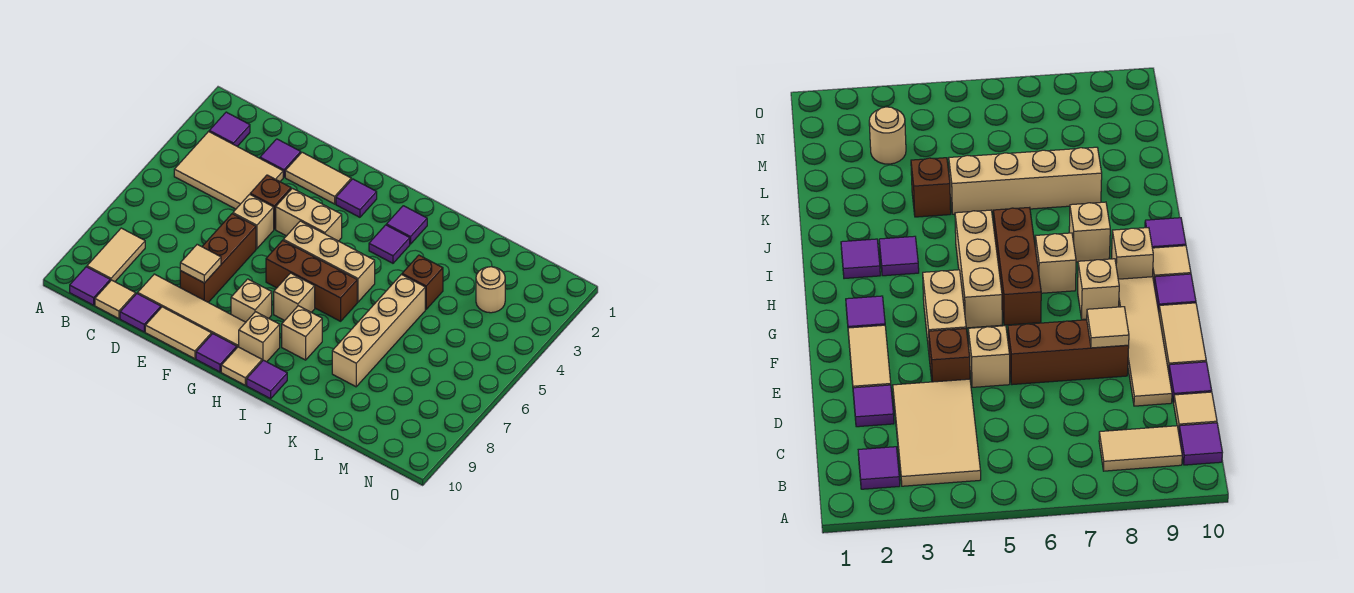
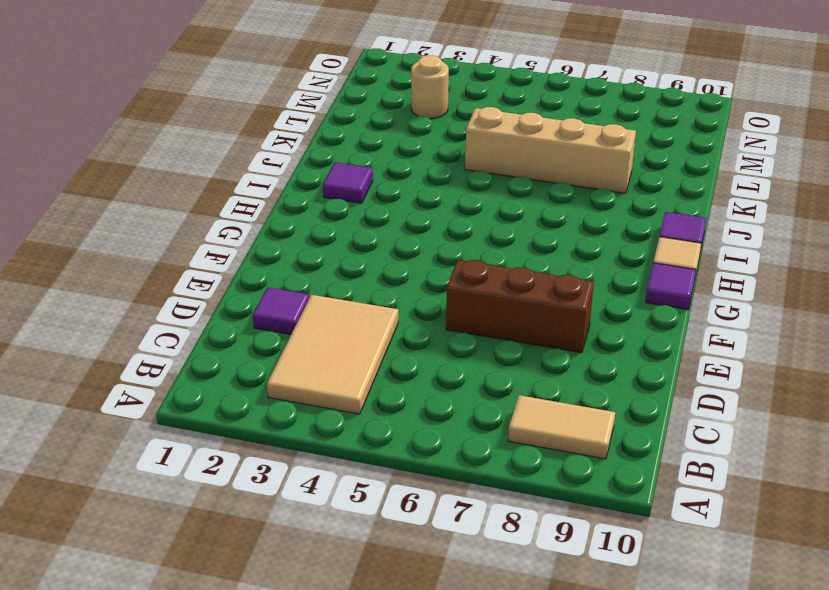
none -> purple 1x1 tile [209,112,250,146]
none -> purple 1x1 tile [70,267,110,305]
none -> tan 1x1 tile [95,280,136,319]
none -> tan 1x4 tile [138,274,246,347]

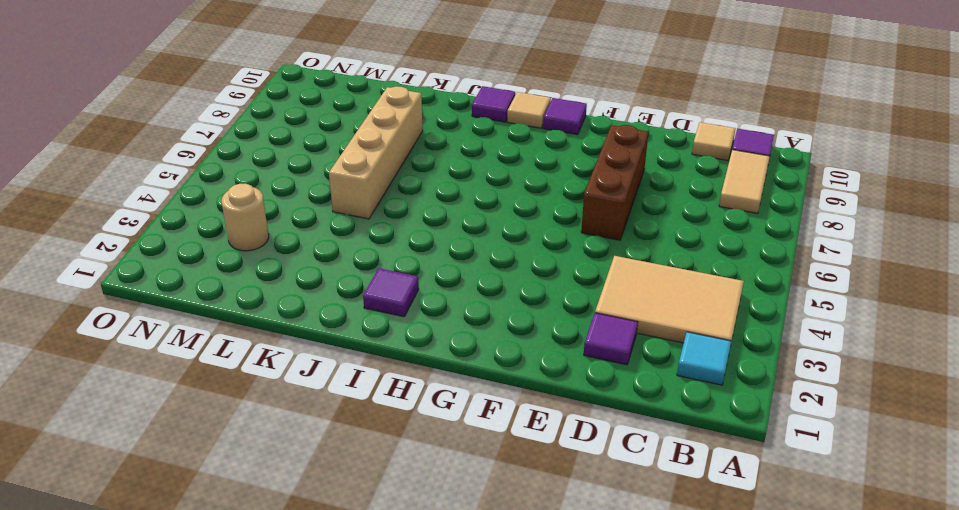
cyan 1x1 tile [677,332,731,385] -> purple 1x1 tile [209,112,250,146]
none -> tan 1x4 tile [138,274,246,347]
none -> purple 1x1 tile [120,294,161,332]
none -> tan 1x2 tile [285,152,351,204]
none -> brown 1x1 brick [250,175,291,229]

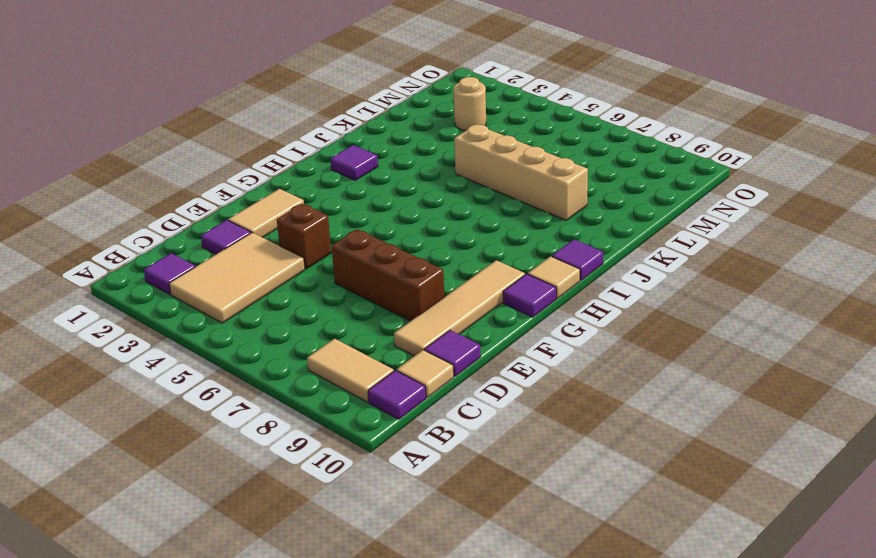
none -> tan 1x1 brick [233,194,274,249]
none -> tan 1x2 tile [145,307,211,359]
none -> tan 1x2 brick [276,188,342,241]
none -> purple 1x1 tile [336,179,377,217]

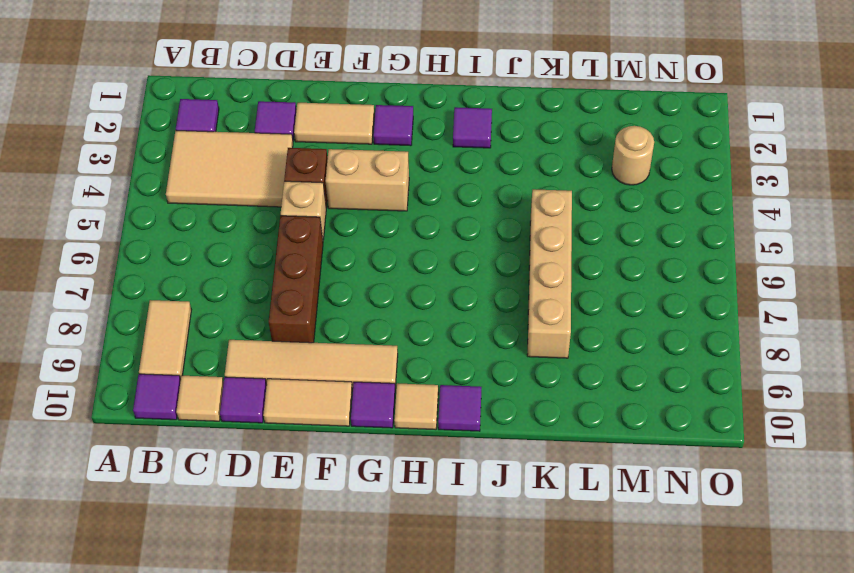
none -> tan 1x3 brick [283,221,375,302]
none -> brown 1x3 brick [266,240,357,321]
none -> tan 1x1 brick [231,279,272,322]
none -> tan 1x1 brick [274,273,315,321]

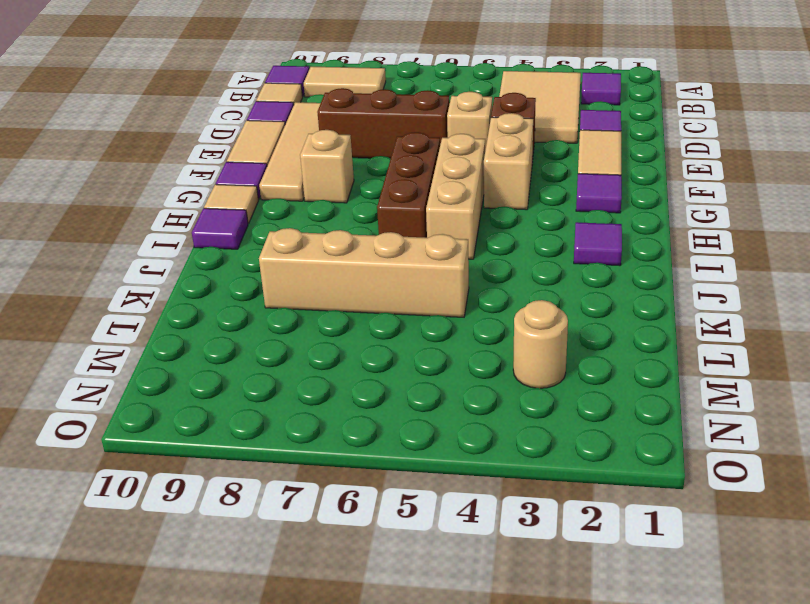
none -> tan 1x1 brick [274,273,315,321]
none -> tan 1x1 brick [239,312,280,362]
none -> purple 1x1 tile [369,225,410,263]
none -> tan 1x1 brick [282,306,322,360]

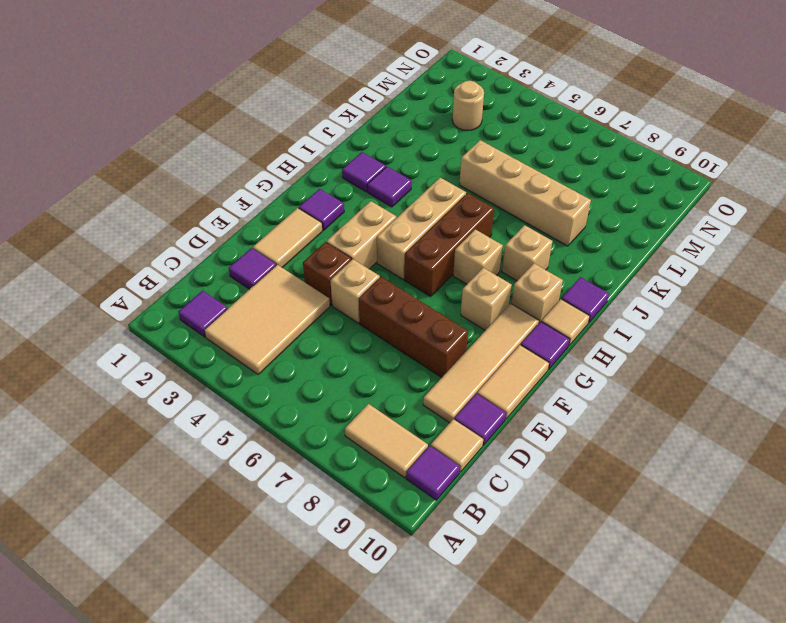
none -> brown 1x1 brick [402,255,443,309]
none -> tan 1x1 tile [180,244,221,283]

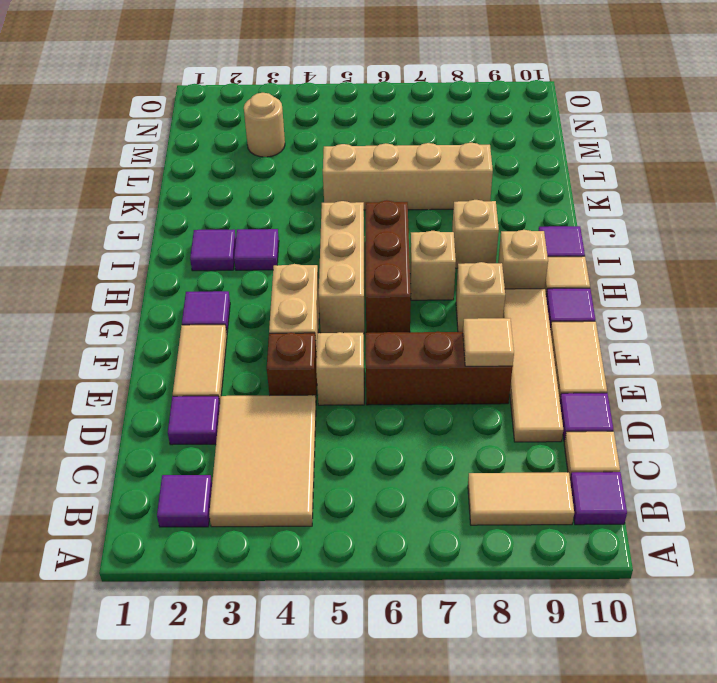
none -> brown 1x1 brick [402,255,443,309]

